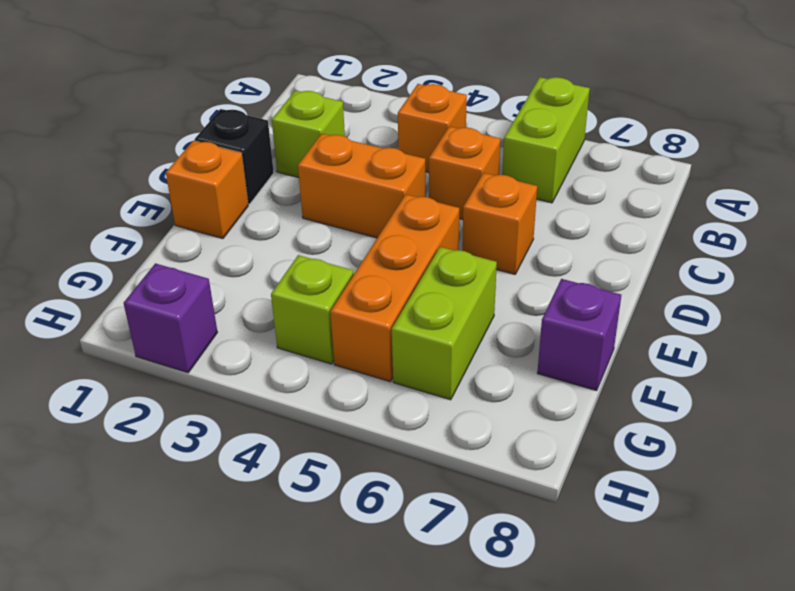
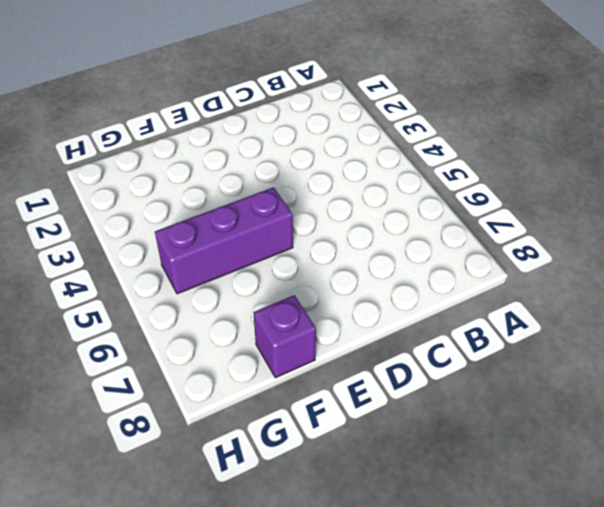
purple 1x3 brick [155,187,293,294] -> orange 1x3 brick [330,194,459,382]
none -> lime 1x2 brick [502,77,590,203]
none -> orange 1x1 brick [398,84,467,173]
none -> lime 1x1 brick [272,90,345,178]

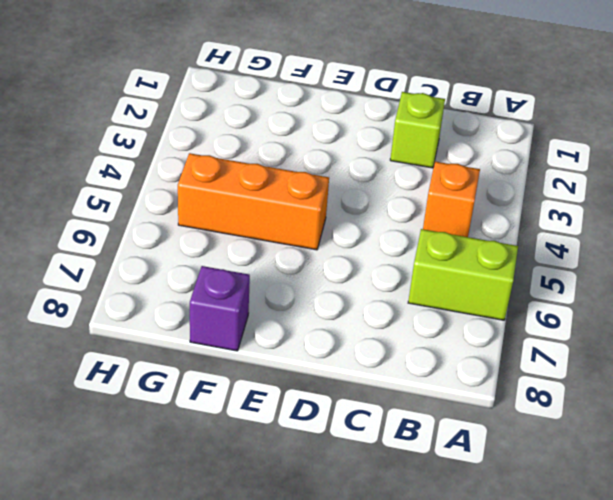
none -> orange 1x1 brick [429,126,500,219]
none -> black 1x1 brick [195,109,274,204]
none -> orange 1x2 brick [298,134,426,238]

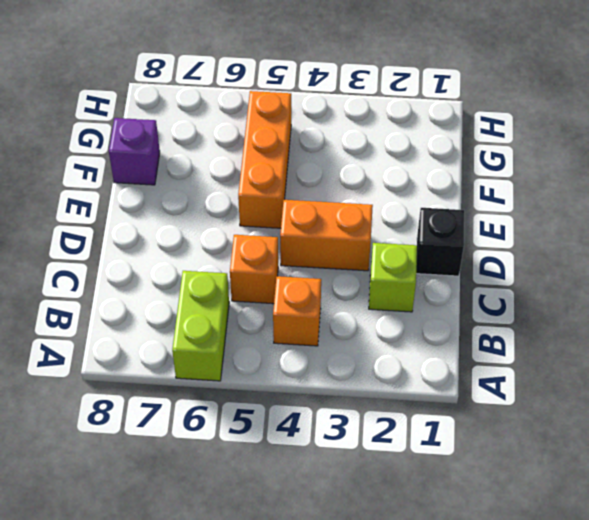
none -> orange 1x1 brick [462,173,537,274]
none -> orange 1x1 brick [166,141,248,239]
none -> lime 1x2 brick [392,247,497,400]

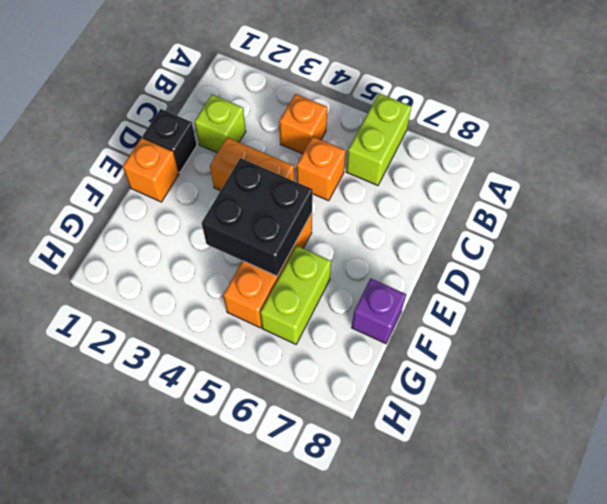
black 2x2 brick [202,158,313,276] -> none
none -> orange 1x1 brick [462,173,537,274]
none -> lime 1x1 brick [271,255,354,364]
none -> purple 1x1 brick [124,263,218,373]

